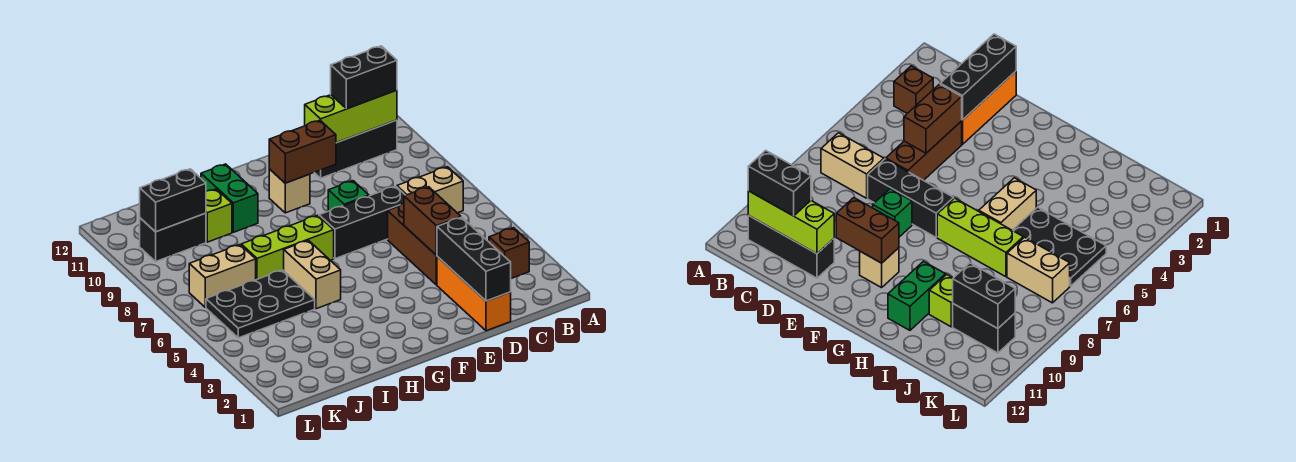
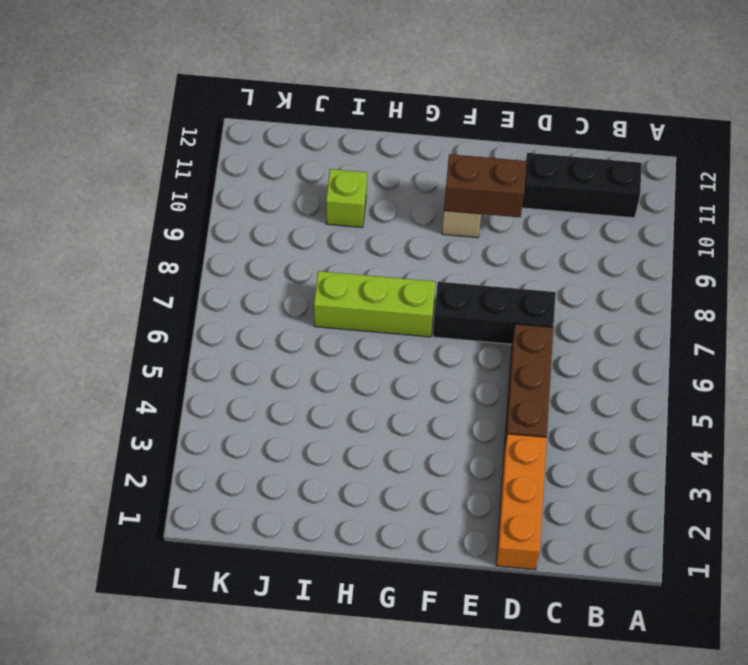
none -> brown 1x1 brick [489,228,529,278]
none -> tan 1x2 brick [397,167,463,213]
none -> green 1x1 brick [328,181,369,211]

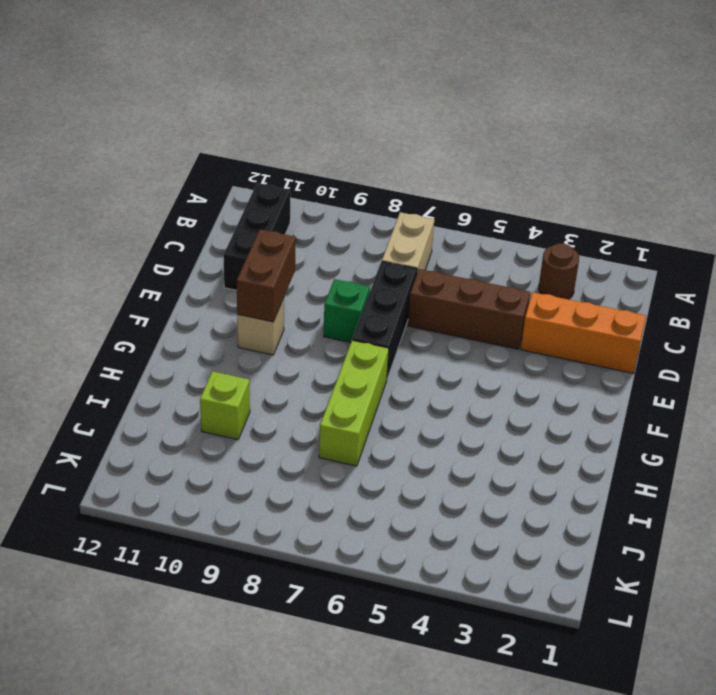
brown 1x1 round brick [539,243,579,299] -> brown 1x1 brick [489,228,529,278]
none -> tan 1x2 brick [284,240,341,309]
none -> green 1x2 brick [201,164,258,232]
none -> black 2x3 plate [206,270,315,338]

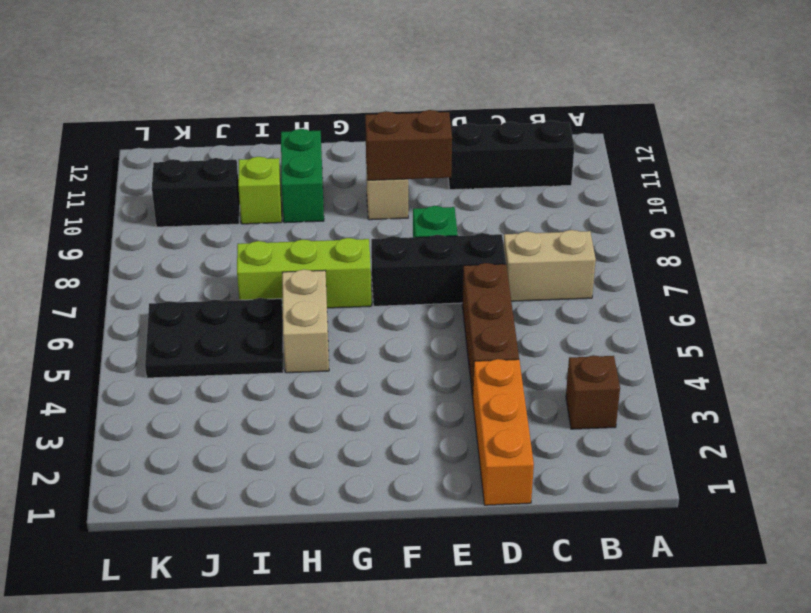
none -> tan 1x2 brick [189,245,256,307]
none -> lime 1x3 brick [305,90,397,143]
none -> black 1x3 brick [437,217,511,301]

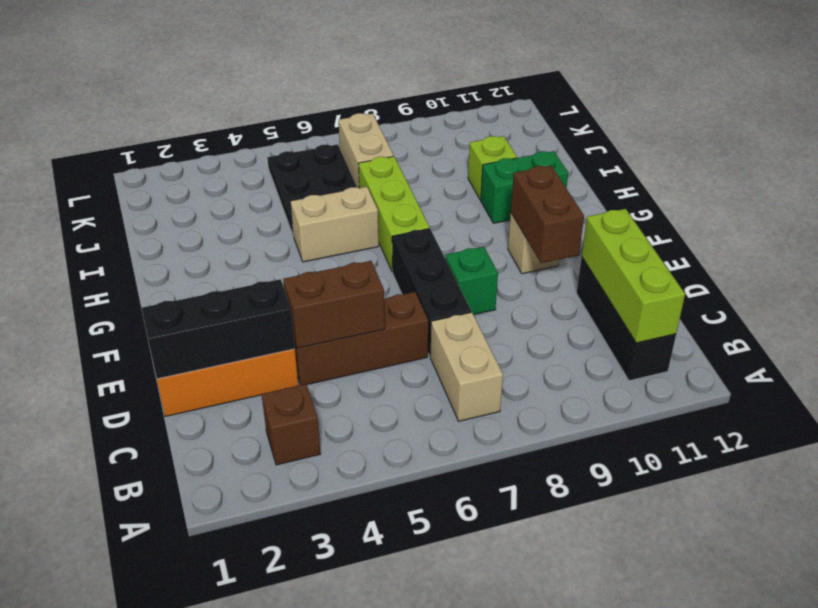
none -> black 1x2 brick [140,213,206,261]
none -> black 1x2 brick [140,169,206,232]
none -> black 1x2 brick [331,46,397,109]

